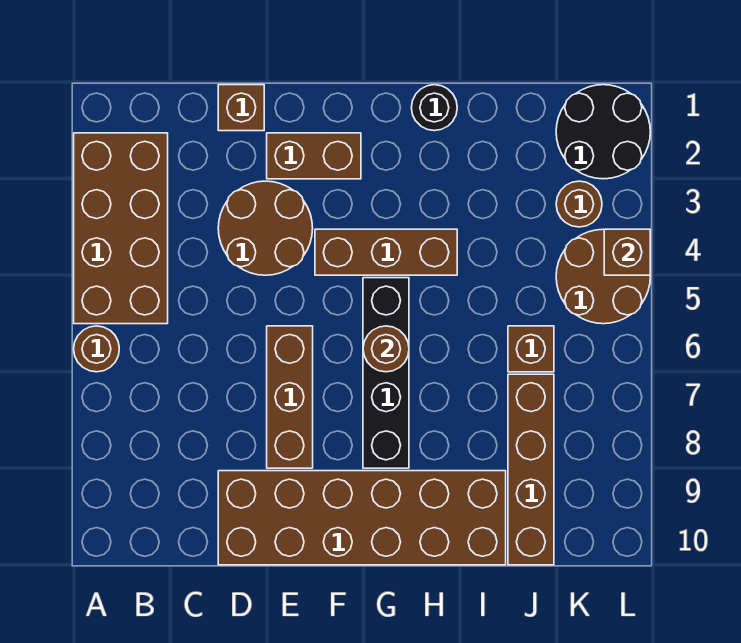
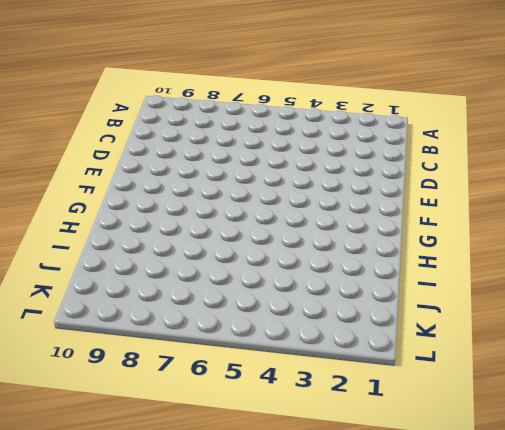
none -> brown 2x4 brick [74,133,168,324]
none -> brown 1x1 round brick [74,326,119,372]
none -> brown 1x1 brick [218,85,264,131]

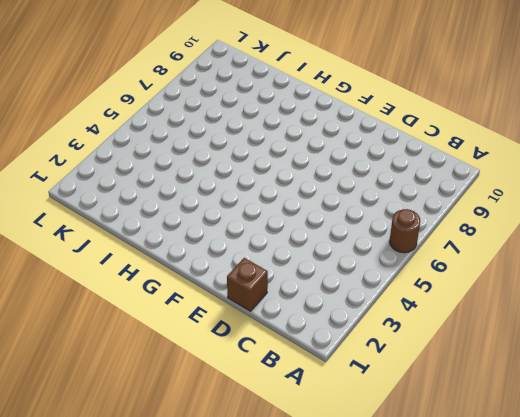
none -> brown 2x4 brick [74,133,168,324]
none -> brown 2x2 round brick [218,181,313,275]
none -> brown 2x6 brick [218,471,506,565]

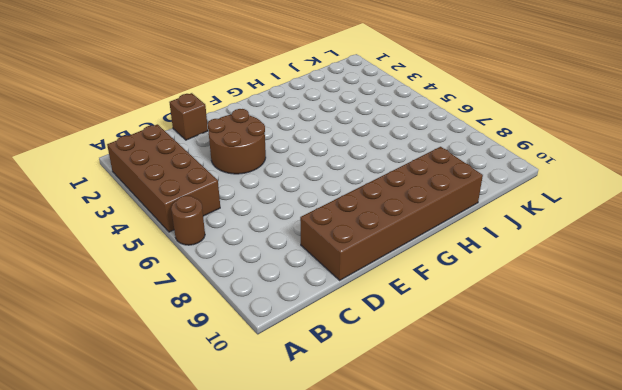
none -> brown 1x2 brick [267,133,361,179]
none -> brown 1x3 brick [267,326,313,468]
none -> brown 1x3 brick [315,229,457,275]

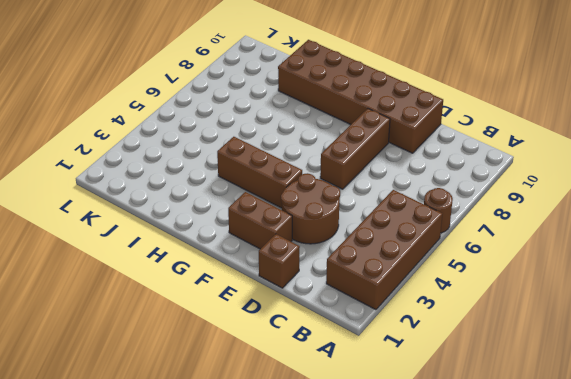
none -> black 1x4 brick [363,278,409,468]
none -> black 1x1 round brick [411,85,457,131]
none -> brown 1x1 brick [508,326,554,372]

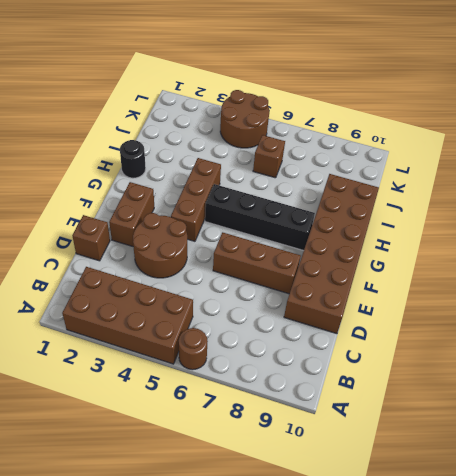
none -> brown 1x4 brick [508,374,554,565]
none -> black 2x2 round brick [556,85,650,179]
none -> brown 1x1 round brick [556,181,602,227]

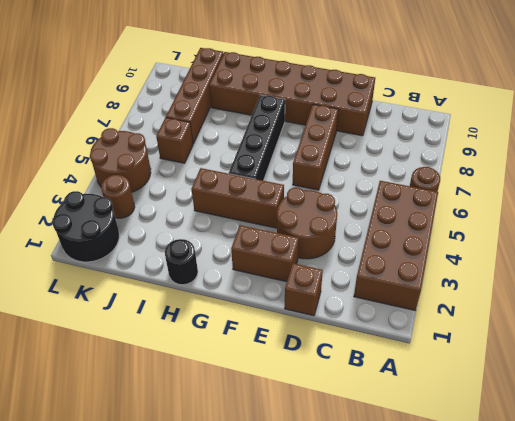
none -> brown 1x1 round brick [363,326,409,372]
none -> brown 1x1 brick [604,229,650,275]

